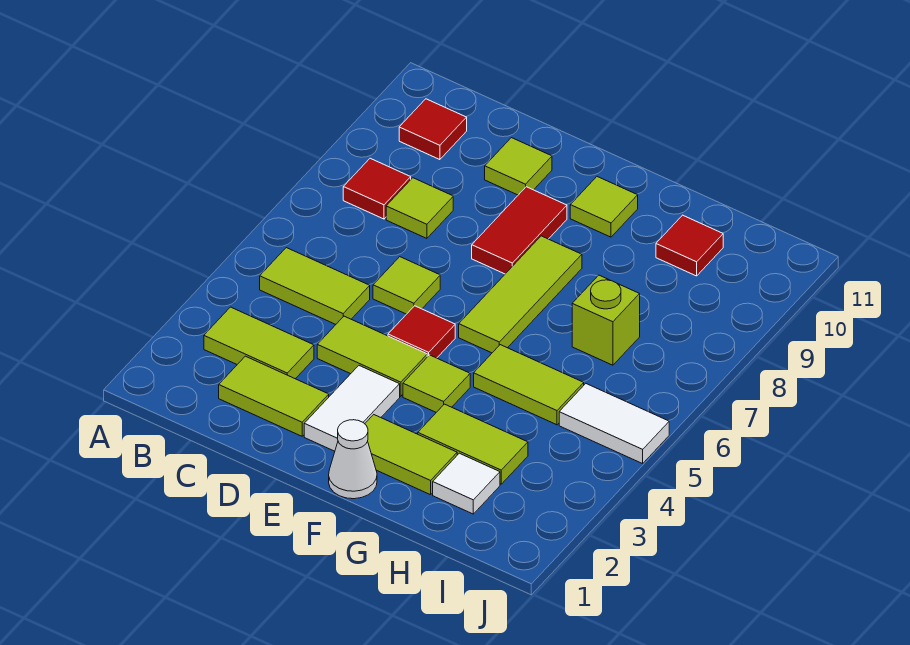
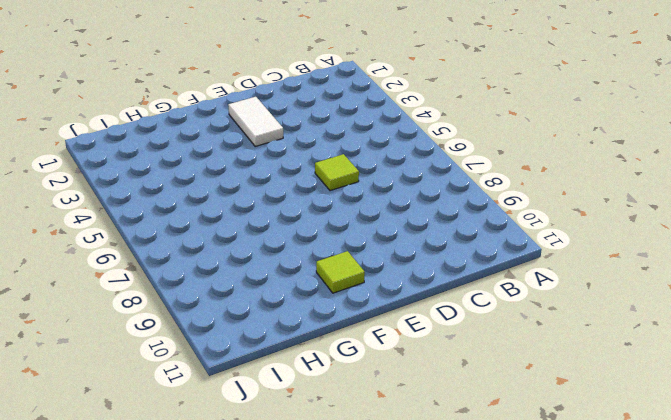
none -> lime 1x2 tile [204,307,314,379]
none -> lime 1x2 tile [260,248,370,324]
none -> red 1x1 tile [343,158,411,219]

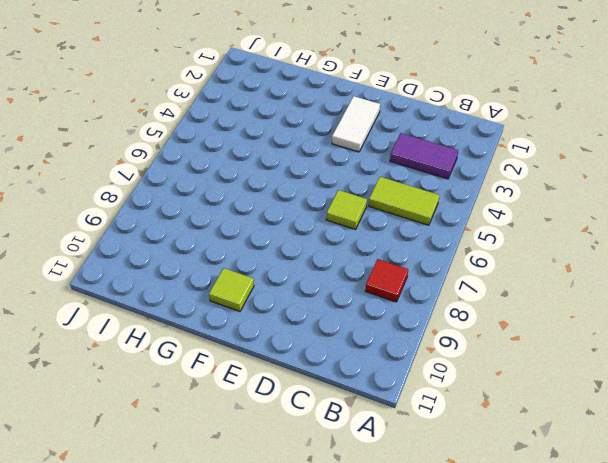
purple 1x2 tile [390,133,458,179] -> lime 1x2 tile [204,307,314,379]
none -> red 1x1 tile [399,99,467,160]
none -> lime 1x2 tile [219,356,329,436]
none -> lime 1x1 tile [386,178,453,238]

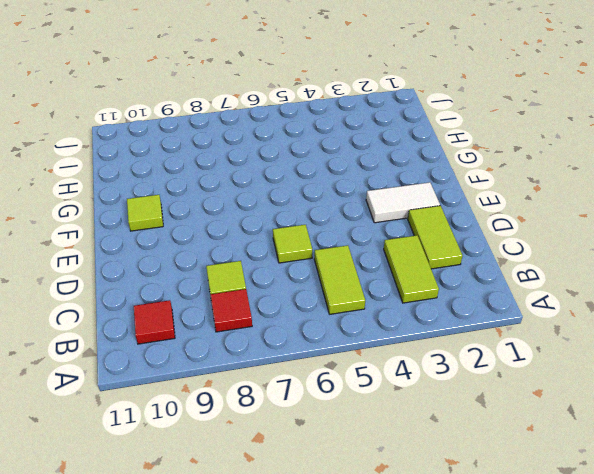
none -> lime 1x2 tile [317,316,427,396]
none -> lime 1x1 tile [485,138,552,195]
none -> red 1x1 tile [388,306,455,358]

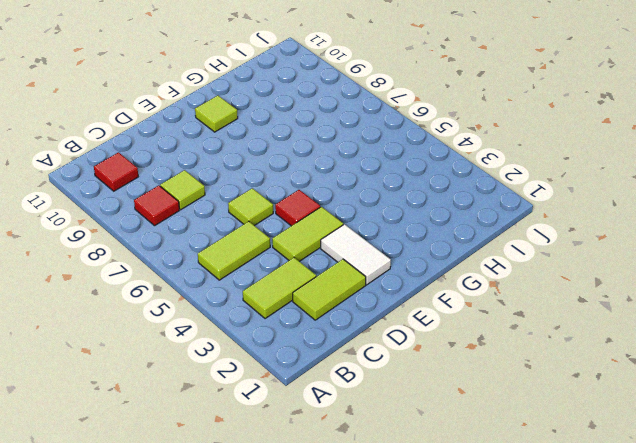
none -> lime 1x1 tile [485,138,552,195]
none -> red 1x2 tile [472,187,567,274]
none -> white 1x1 cone [329,420,377,499]

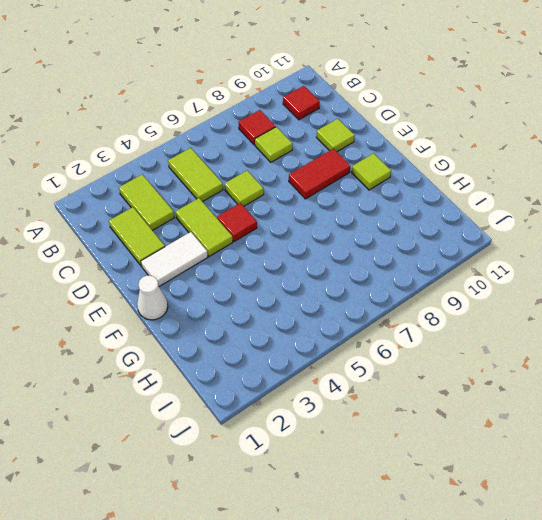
none -> lime 1x2 tile [365,415,457,495]
none -> lime 1x1 tile [403,355,470,412]
none -> lime 1x3 tile [459,236,582,353]

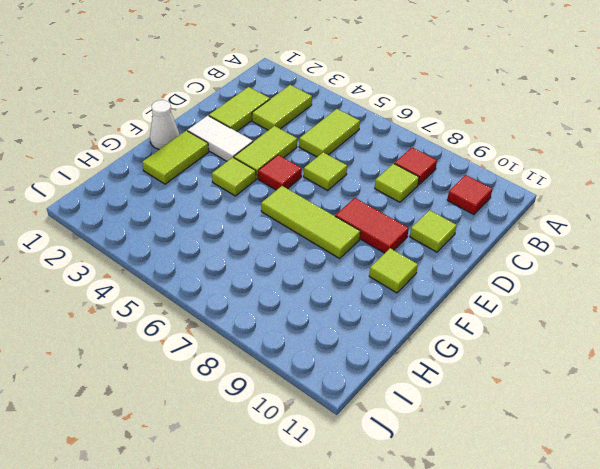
none -> lime 1x2 tile [418,404,528,484]
none -> lime 1x2 tile [474,345,584,425]
none -> white 1x1 tile [433,453,500,514]

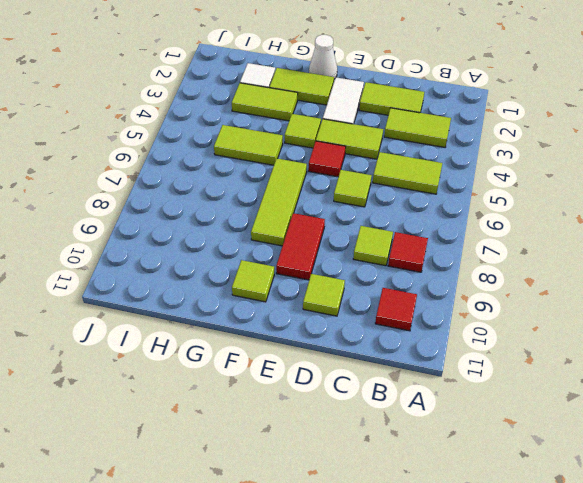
none -> lime 1x1 brick [572,275,640,365]
none -> red 1x1 tile [656,215,723,276]
none -> white 1x2 tile [559,384,669,464]

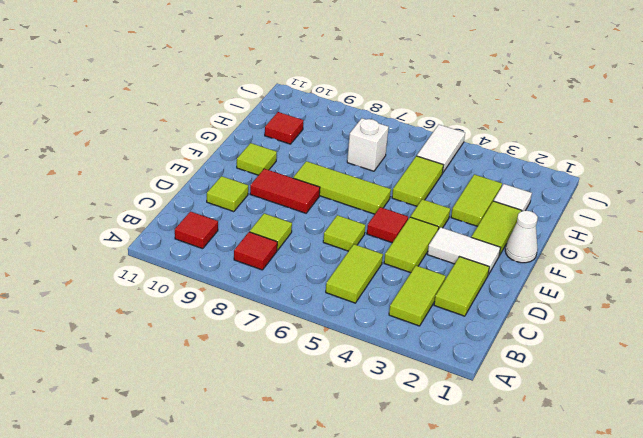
white 1x1 brick [347,118,389,171] -> lime 1x1 brick [572,275,640,365]

